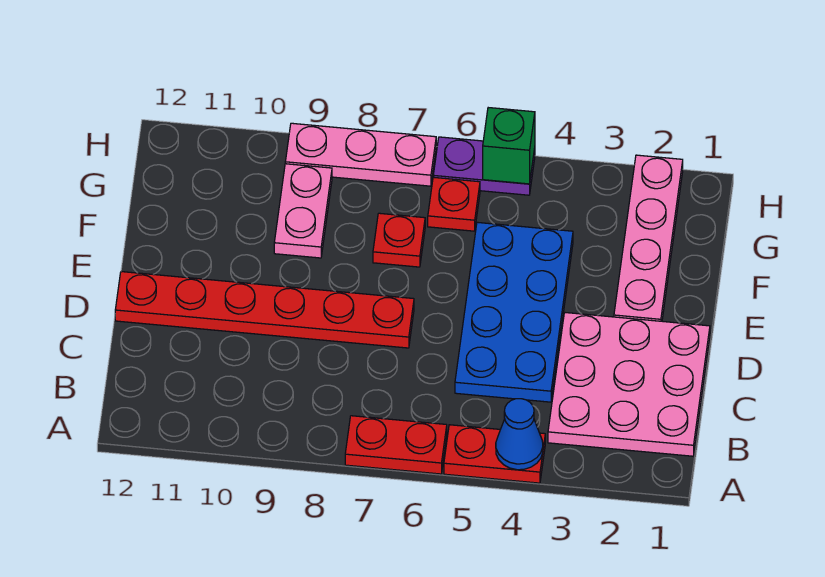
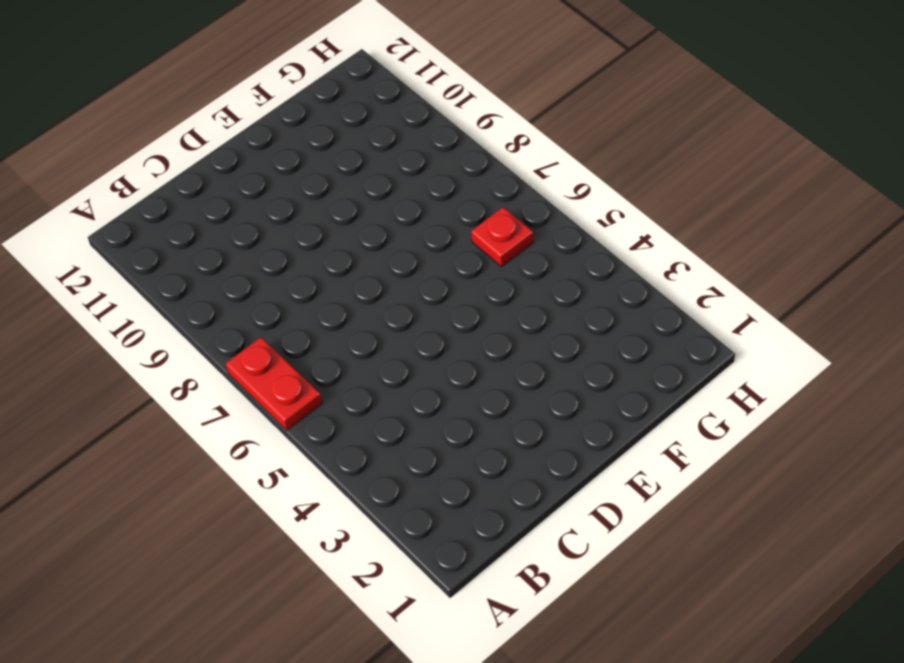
none -> red 1x2 plate [444,425,545,483]
none -> pink 3x3 plate [548,313,710,456]
none -> blue 2x4 plate [455,222,573,402]

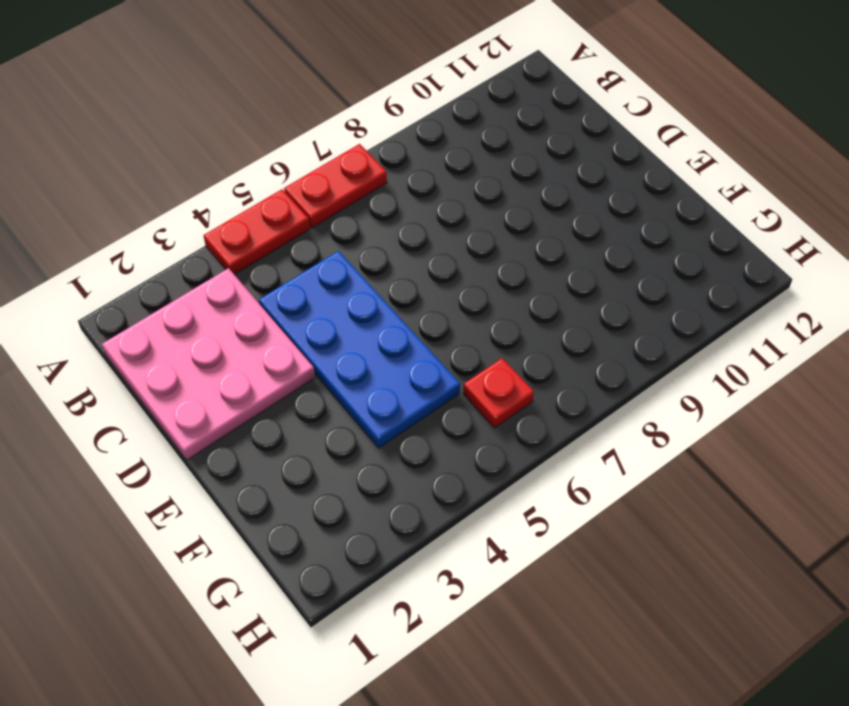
none -> red 1x6 plate [115,272,414,348]
none -> pink 1x4 plate [614,155,683,321]
none -> red 1x1 plate [373,213,425,267]

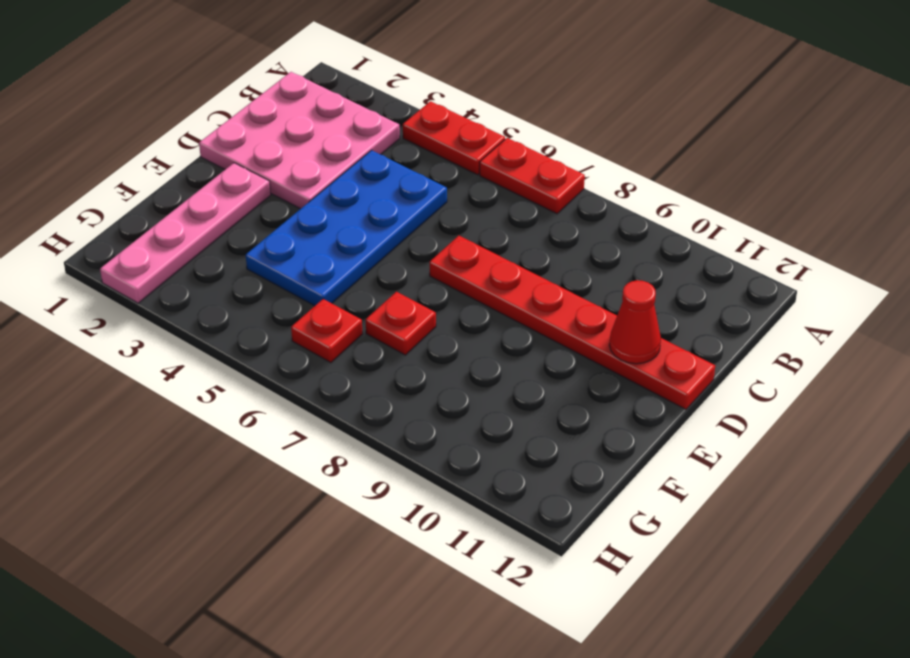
red 1x1 cone [609,280,661,364] -> none
none -> pink 1x2 plate [274,164,332,258]
none -> purple 1x2 plate [433,137,535,195]
none -> pink 1x3 plate [285,123,436,186]

